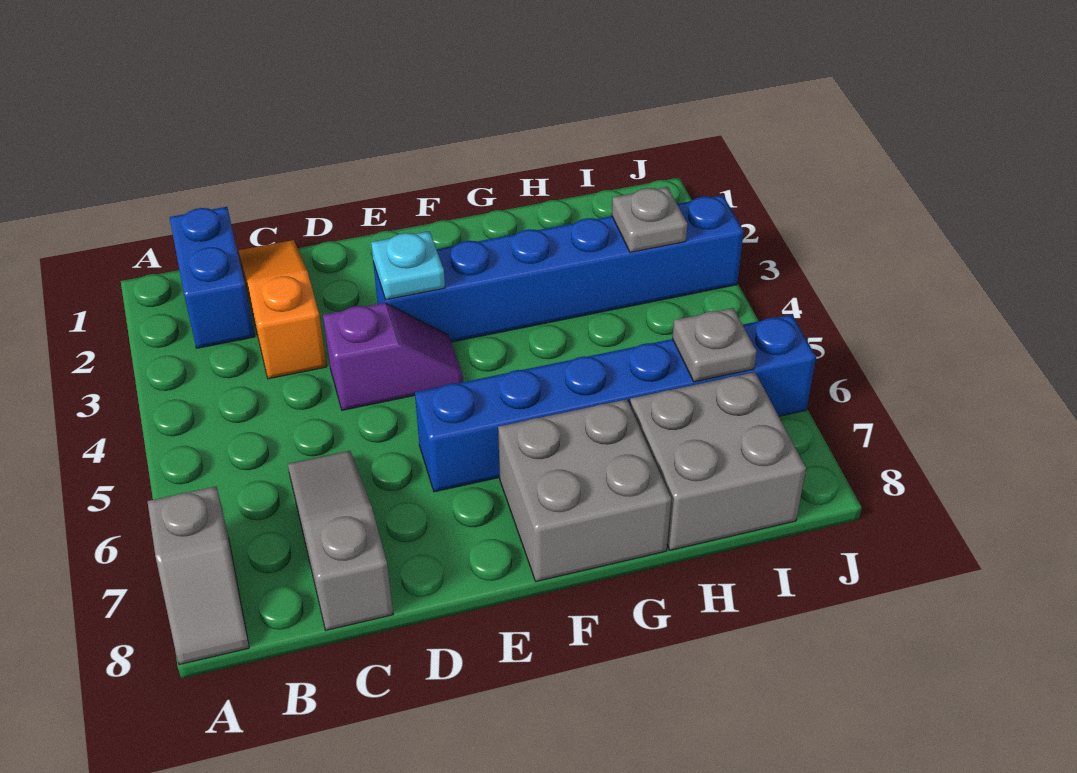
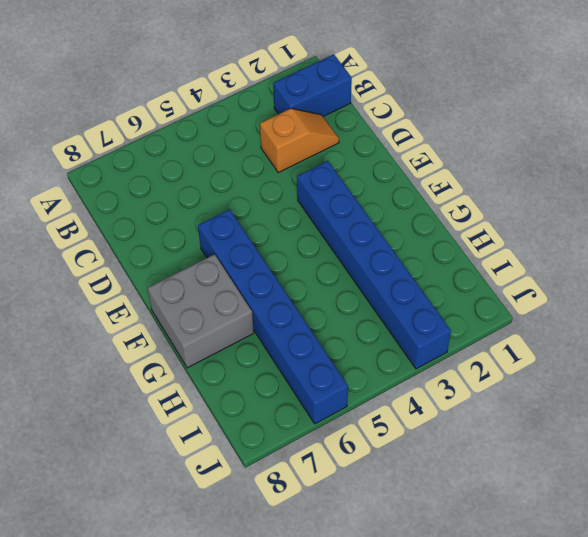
orange 1x2 slope [260,108,339,173] -> orange 1x3 slope [239,240,327,379]
none -> grey 1x2 slope [147,487,249,665]
none -> grey 1x3 slope [288,451,393,630]
none -> purple 1x2 slope [323,303,463,410]

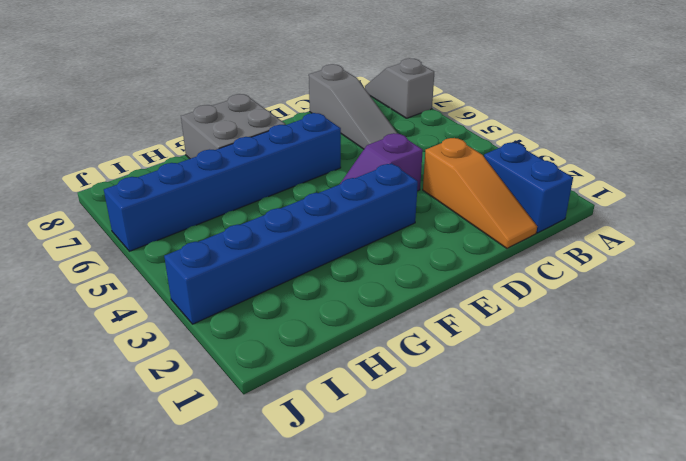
none -> grey 2x2 brick [630,372,806,550]
none -> cyan 1x1 plate [371,231,445,300]
none -> grey 1x1 plate [612,187,687,252]

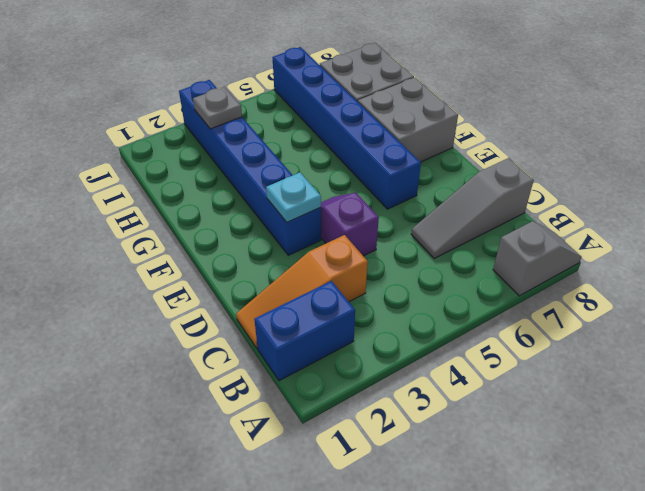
none -> grey 1x1 plate [672,308,756,382]

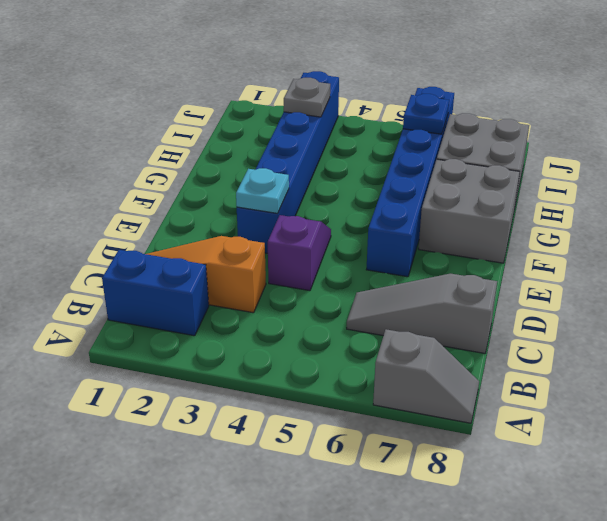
blue 1x1 plate [403,94,449,134] -> grey 1x1 plate [672,308,756,382]

